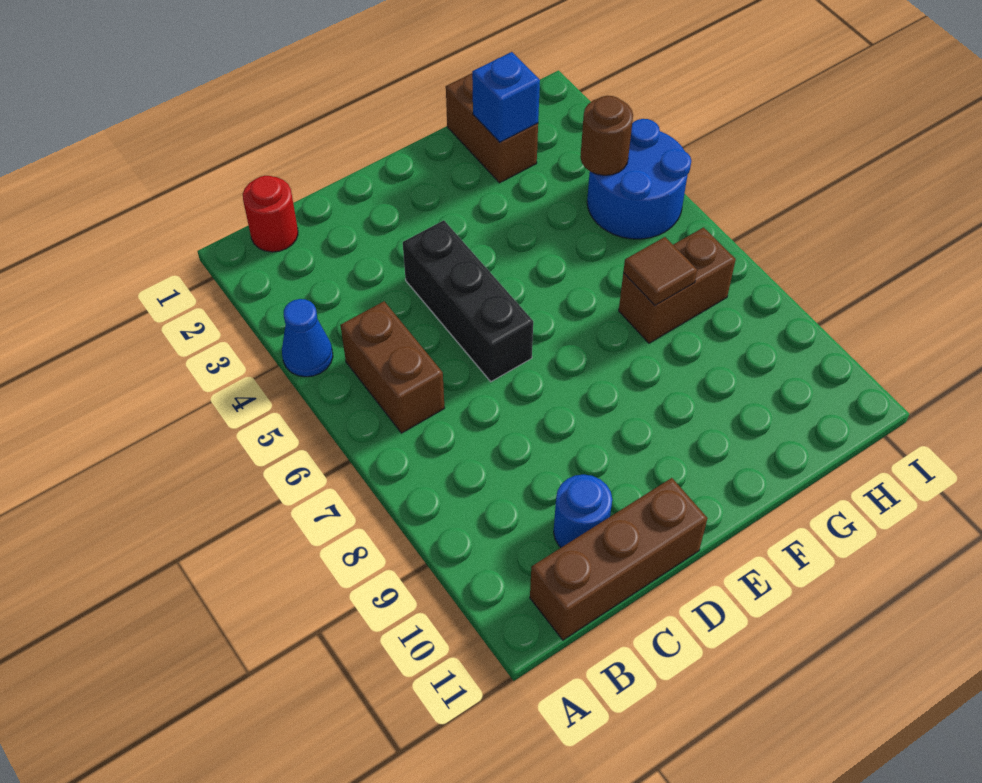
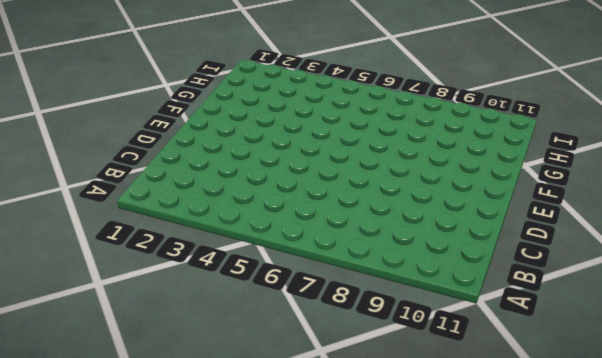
none -> blue 1x1 cone [282,299,333,377]
none -> red 1x1 round brick [243,176,298,252]
none -> brown 1x2 brick [340,301,444,433]

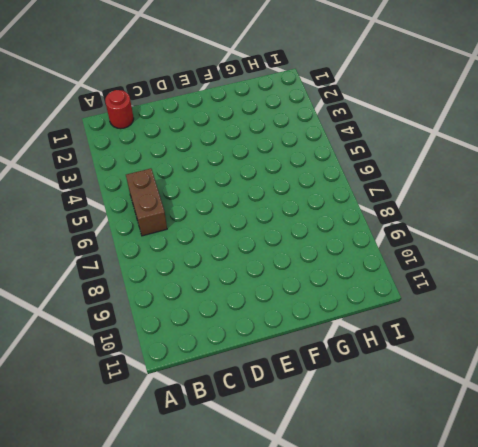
none -> blue 1x1 cone [282,299,333,377]
none -> brown 1x3 brick [530,478,708,640]
none -> blue 1x1 round brick [554,474,612,547]

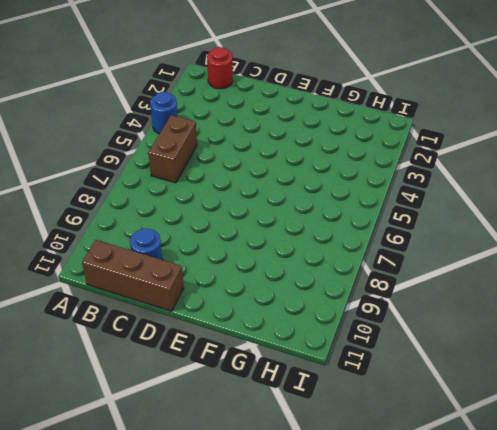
blue 1x1 round brick [150,92,178,134] -> blue 1x1 cone [282,299,333,377]
none -> black 1x3 brick [403,220,533,382]
none -> brown 1x2 brick [446,73,538,183]
none -> brown 1x2 brick [619,228,736,343]

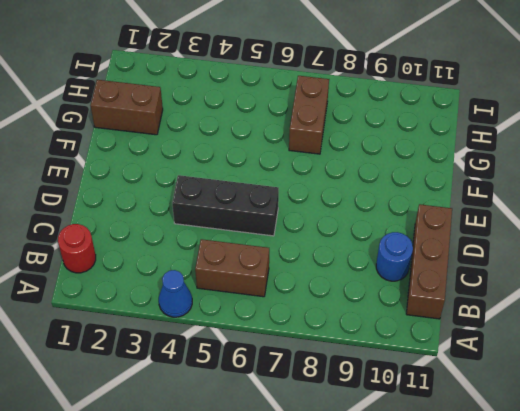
none -> blue 2x2 round brick [587,119,691,239]
none -> blue 1x1 brick [472,52,540,142]
none -> brown 1x1 tile [623,237,697,305]

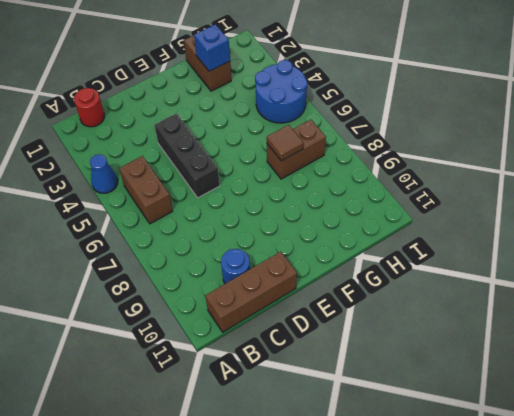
none -> brown 1x1 round brick [580,96,633,175]

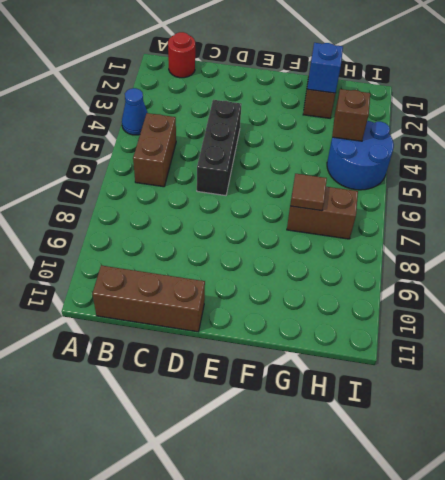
brown 1x1 brick [332,89,370,141] -> brown 1x1 round brick [580,96,633,175]
none -> blue 1x1 round brick [554,474,612,547]

